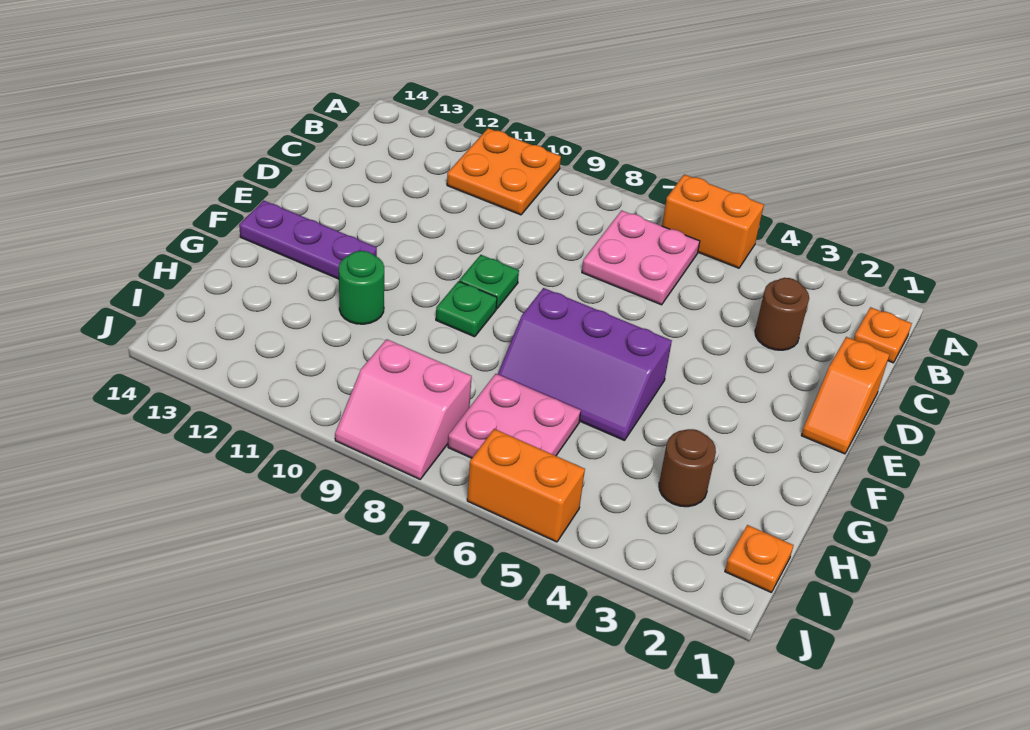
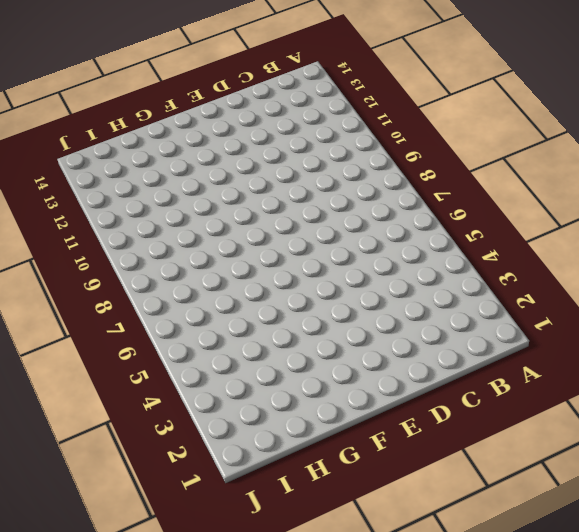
none -> orange 1x2 brick [662,174,764,268]
none -> orange 2x2 plate [447,128,561,215]
none -> orange 1x1 plate [854,307,912,363]

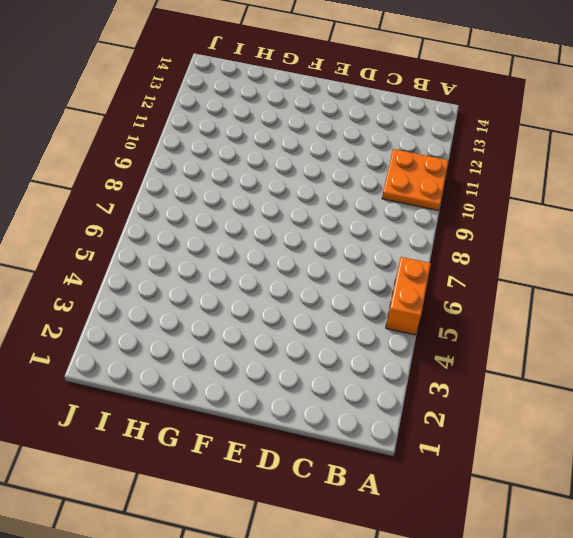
none -> orange 1x1 plate [854,307,912,363]
none -> pink 2x2 plate [582,211,700,305]
none -> brown 1x1 round brick [755,278,809,350]

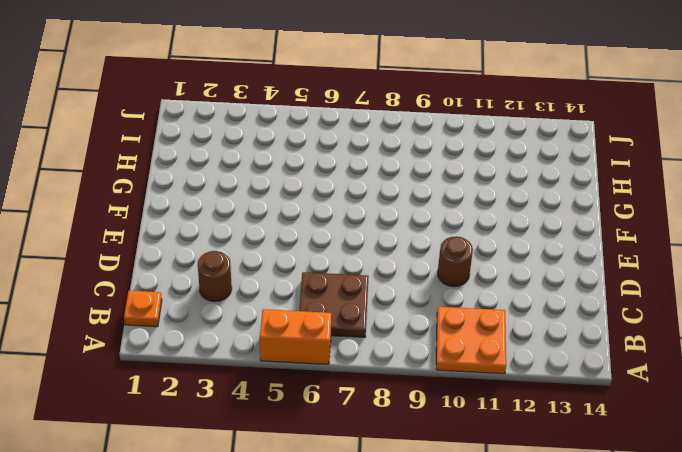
brown 2x2 plate [299,272,369,337] -> pink 2x2 plate [582,211,700,305]
brown 1x1 round brick [438,236,473,287] -> brown 1x1 round brick moved to [659,429,716,507]
none -> orange 1x2 slope [801,337,890,454]
none -> green 1x1 plate [459,255,519,309]
none -> purple 2x3 slope [498,288,672,441]

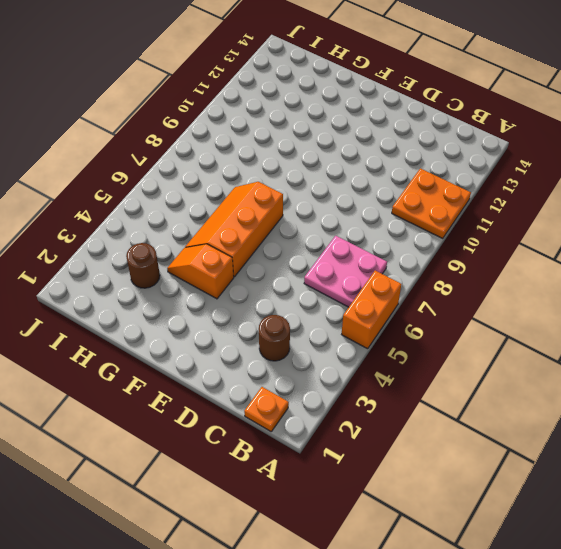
orange 1x2 slope [167,244,234,299] -> orange 1x2 slope moved to [801,337,890,454]
orange 2x3 slope [185,182,283,277] -> purple 2x3 slope [498,288,672,441]
none -> green 1x1 plate [459,255,519,309]
none -> green 1x1 plate [436,281,497,337]
none -> purple 1x3 plate [239,200,377,279]

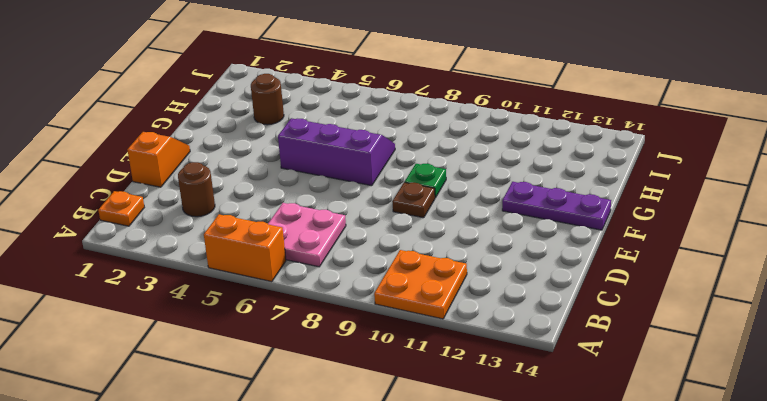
brown 1x1 plate [392,182,435,218] -> green 1x1 plate [459,255,519,309]
none -> green 1x1 round brick [339,251,384,324]
none -> pink 2x2 plate [448,374,581,458]
none -> orange 1x1 plate [725,525,794,592]

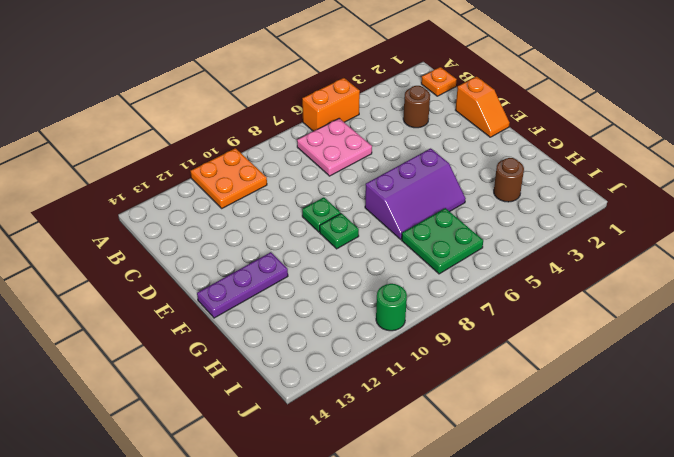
green 2x2 plate [402,208,483,274] -> pink 2x2 plate [448,374,581,458]
green 1x1 round brick [376,284,407,331] -> green 1x1 round brick moved to [339,251,384,324]
none -> orange 1x1 plate [725,525,794,592]
none -> pink 2x2 slope [335,339,472,479]
none -> orange 1x2 brick [467,429,585,542]

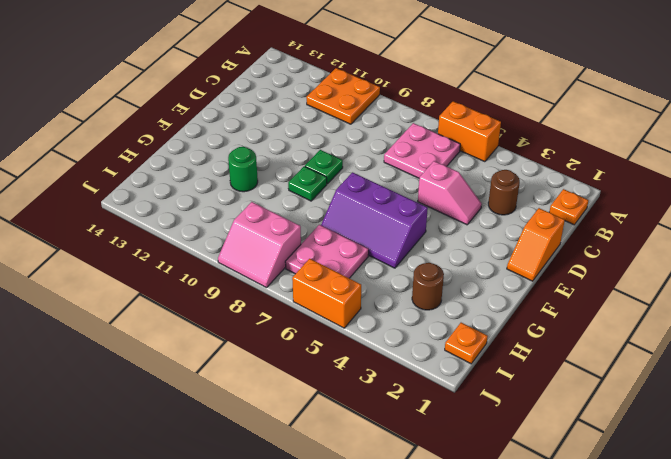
pink 1x2 slope [418,161,482,225] -> none
none -> purple 1x3 plate [239,200,377,279]

